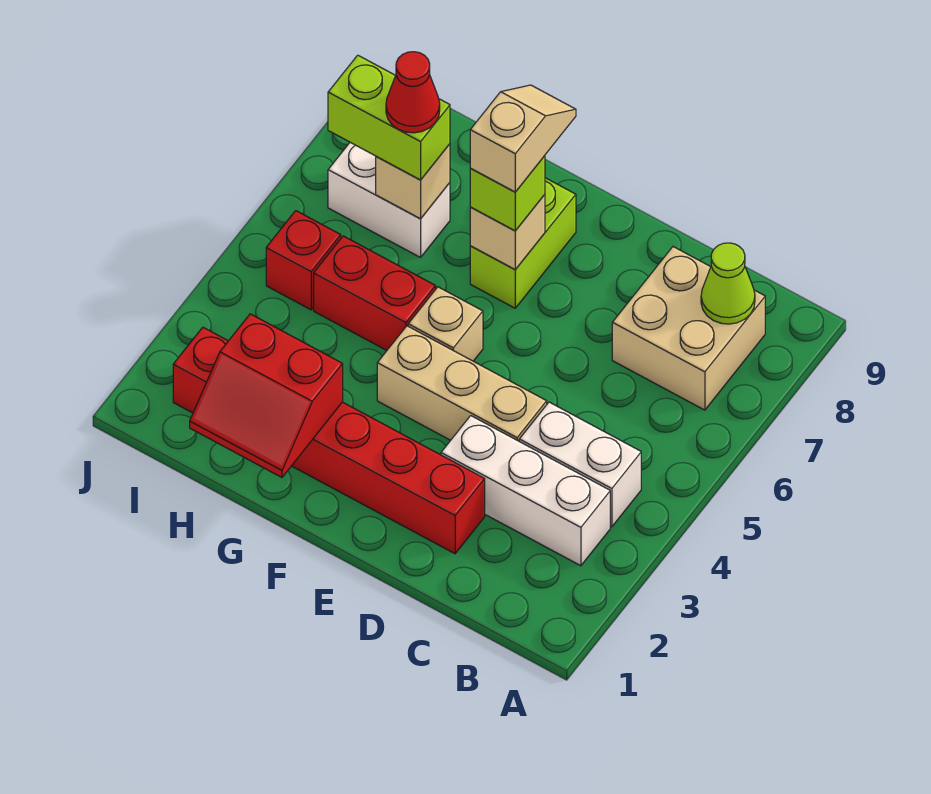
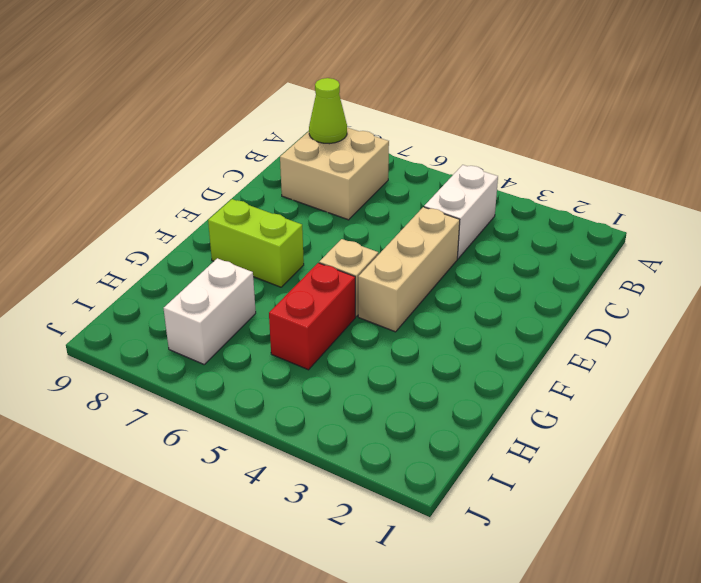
none -> white 1x3 brick [441,416,610,566]
none -> red 1x6 brick [173,327,485,554]
none -> red 1x1 brick [266,211,341,310]

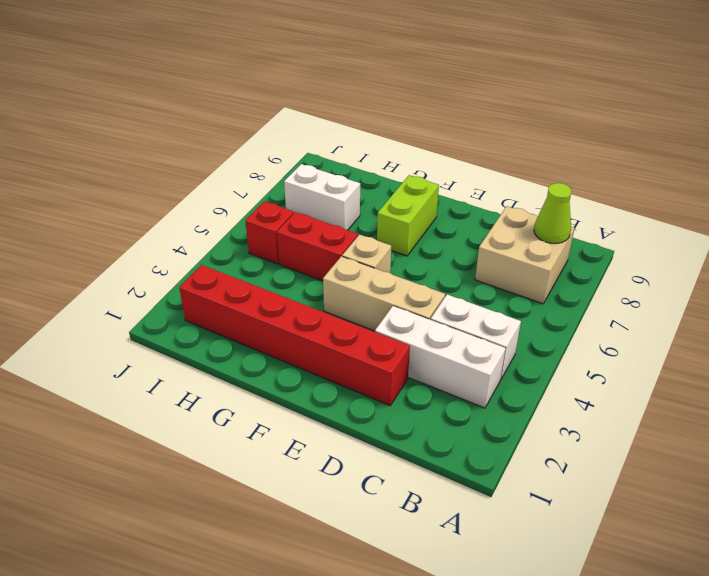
none -> tan 1x1 brick [470,195,545,270]
none -> red 2x2 slope [190,314,343,477]
none -> tan 1x1 brick [376,144,450,219]

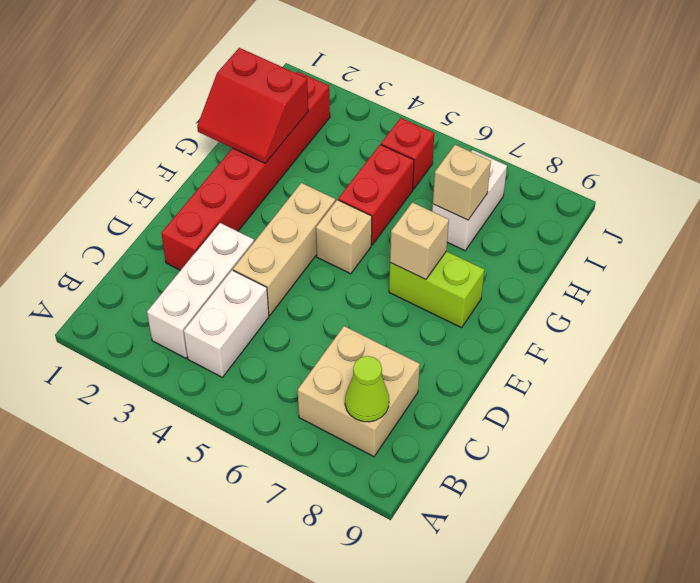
red 2x2 slope [197,48,308,163] -> red 2x2 slope turned to [190,314,343,477]
none -> lime 1x1 brick [470,156,545,231]
none -> lime 1x2 brick [328,55,450,180]
none -> tan 1x2 slope [470,85,576,192]

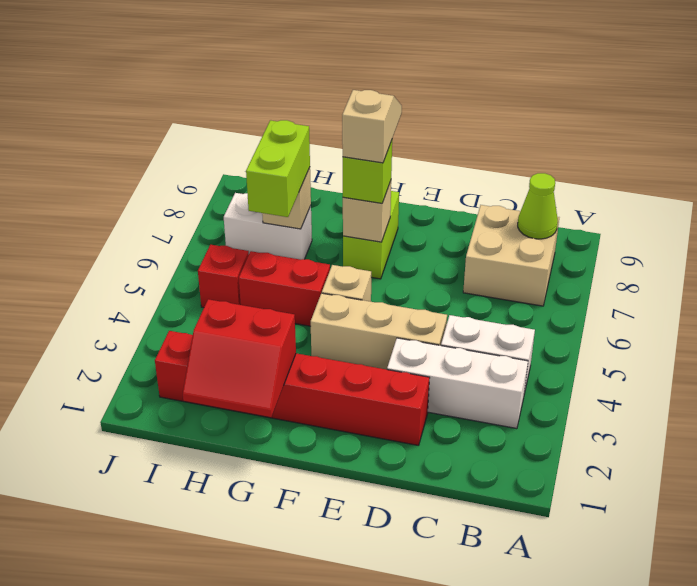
lime 1x2 brick [246,120,310,217] -> lime 1x2 brick turned to [328,55,450,180]
none -> red 1x1 cone [386,52,440,133]

